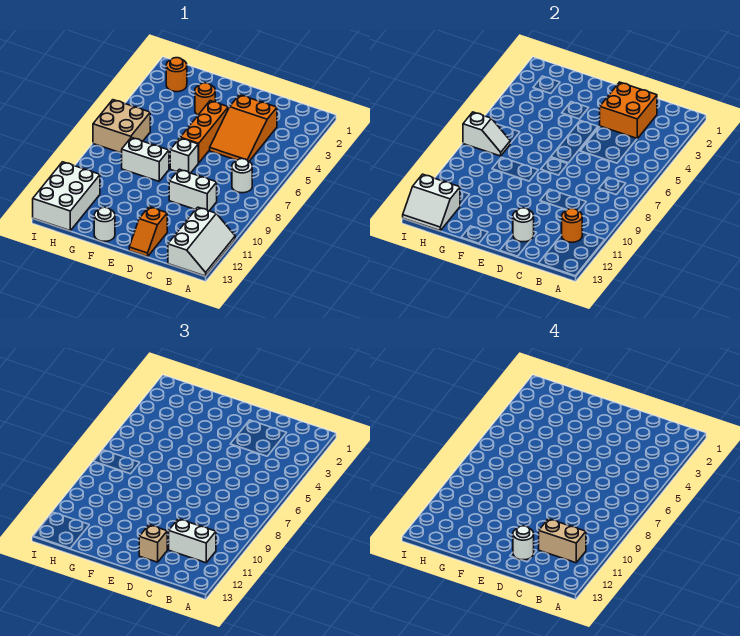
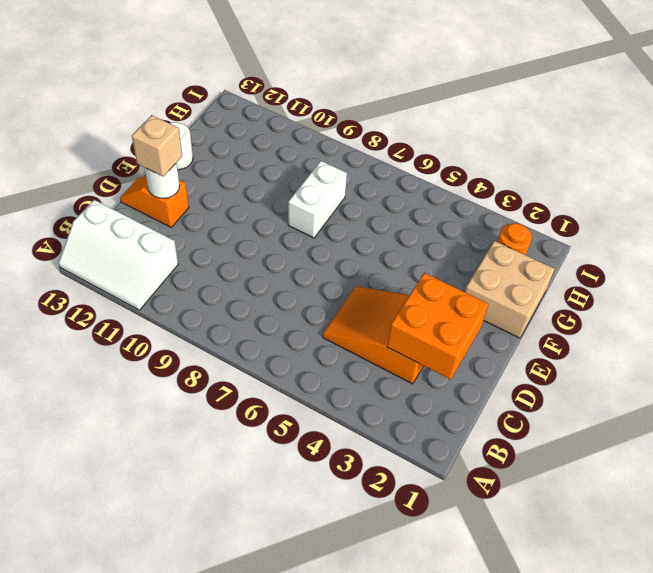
tan 2x2 brick [465,241,555,338] -> tan 2x2 brick moved to [93,100,150,153]
none -> white 1x1 round brick [232,159,252,193]
none -> white 1x2 brick [169,169,217,211]
none -> orange 1x3 brick [180,101,228,163]

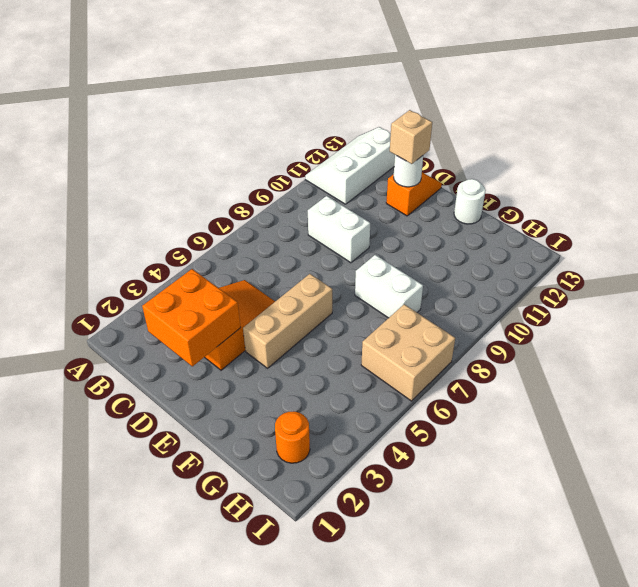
tan 1x3 brick [243,274,332,368] -> orange 1x3 brick [180,101,228,163]
none -> white 1x1 round brick [232,159,252,193]
none -> white 1x1 brick [170,138,198,173]
none -> orange 1x1 round brick [195,83,215,115]

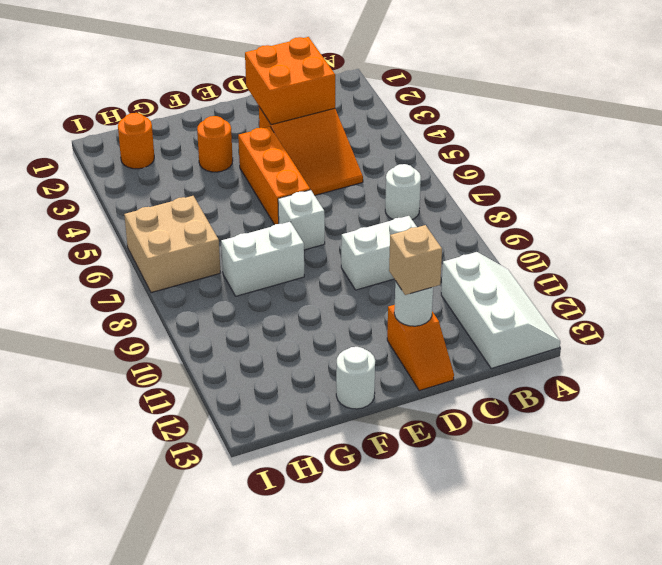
none -> white 2x3 brick [33,162,100,231]
none -> orange 1x1 round brick [562,208,582,242]
none -> white 1x2 slope [463,112,510,156]

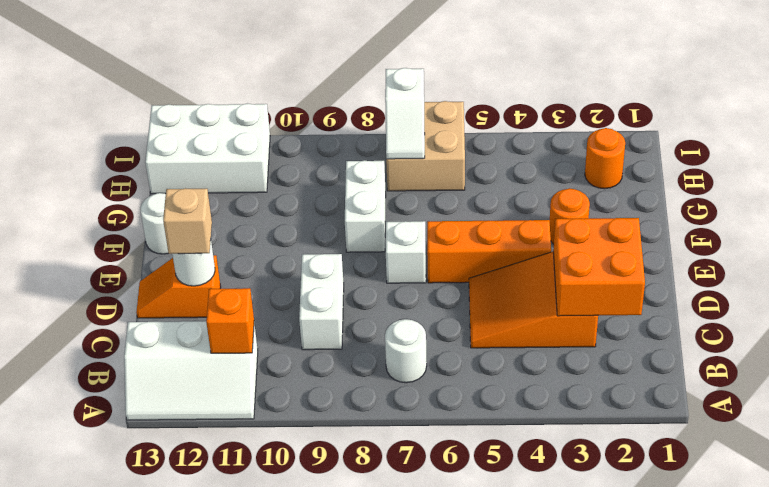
orange 1x1 brick [206,288,254,353] -> orange 1x1 round brick [562,208,582,242]
none -> white 2x2 slope [403,174,460,231]
none -> white 1x2 brick [169,519,216,563]
none -> tan 1x2 brick [539,519,586,563]

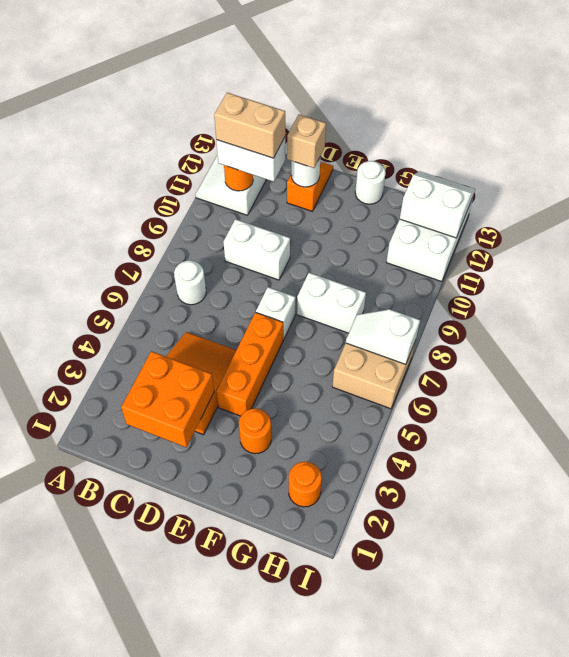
none -> white 1x1 round brick [513,526,534,560]

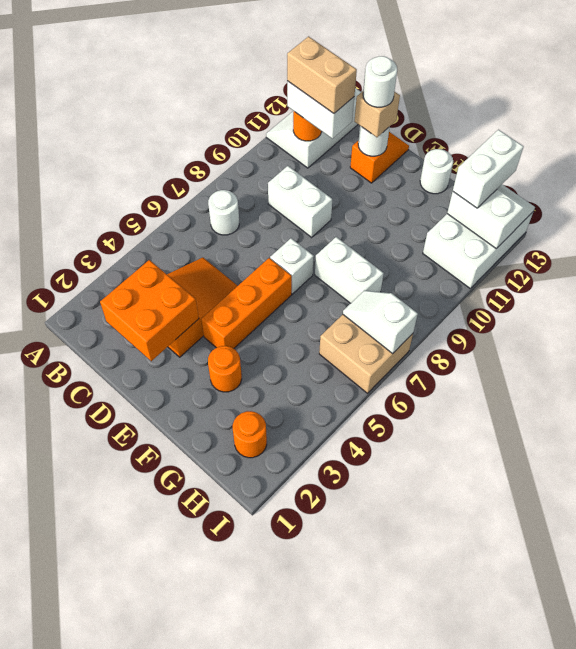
white 1x2 brick [453,130,524,208] -> none

